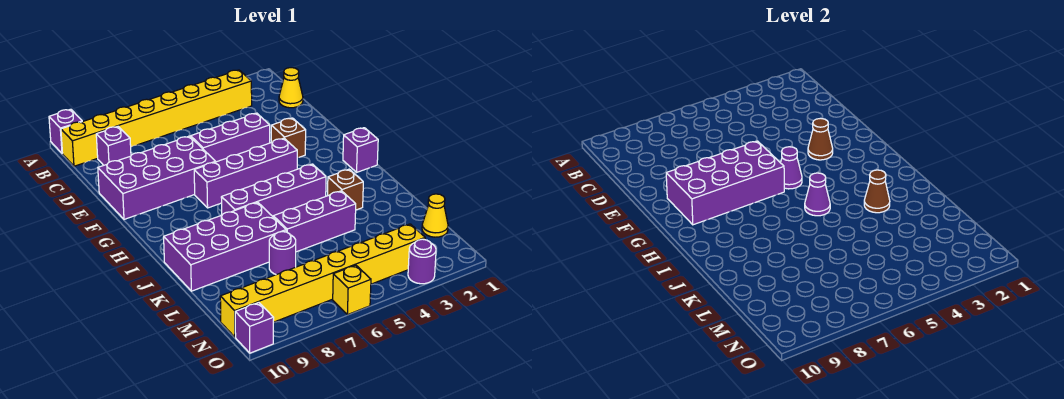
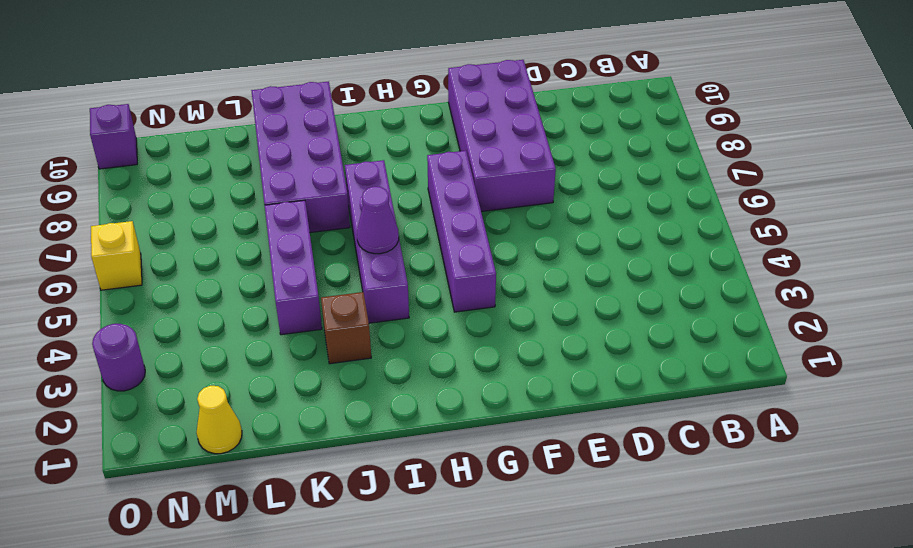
none -> purple 1x1 brick [49,109,82,153]
none -> yellow 1x8 brick [61,70,252,166]
none -> yellow 1x1 cone [279,68,303,108]

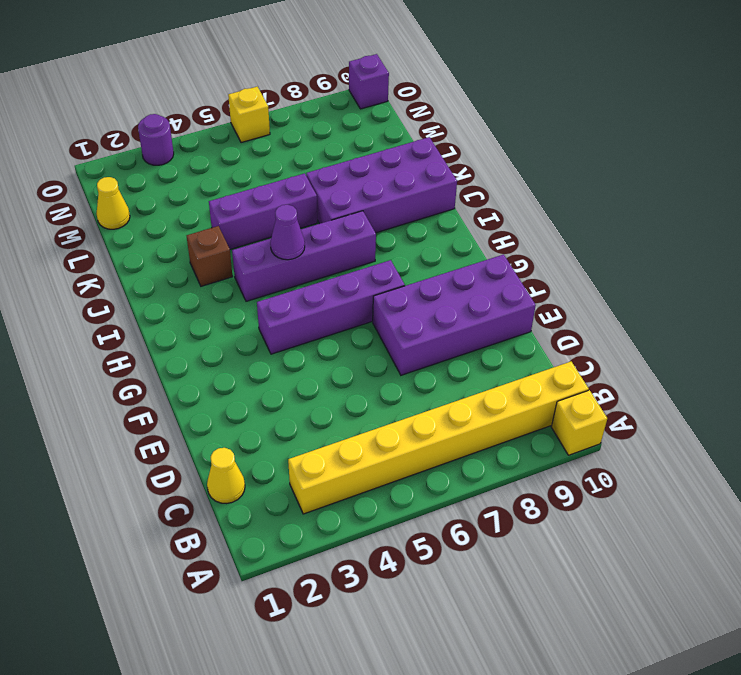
yellow 1x1 brick [552,390,607,455] -> purple 1x1 brick [49,109,82,153]
none -> purple 1x1 brick [96,127,131,165]
none -> purple 1x3 brick [191,113,270,162]
none -> brown 1x1 brick [271,118,306,158]

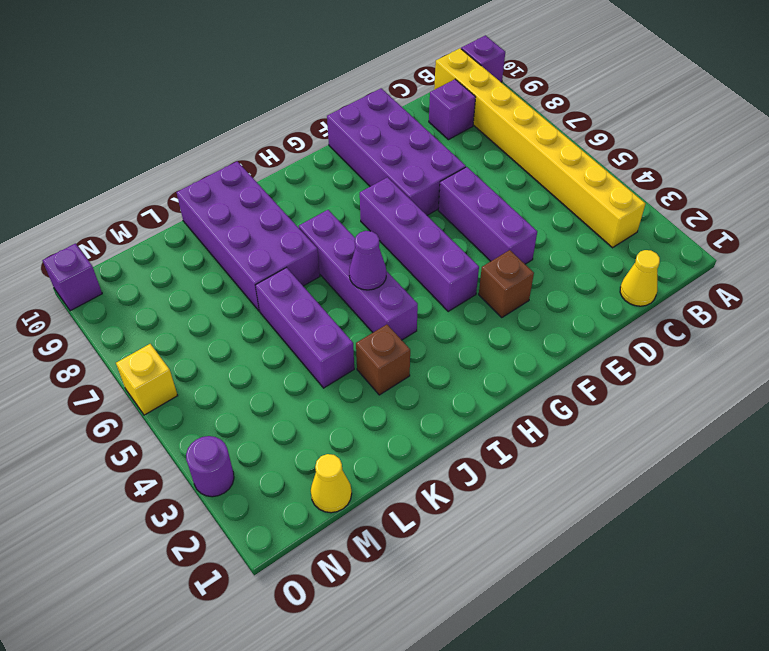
none -> purple 1x1 brick [343,128,378,172]
none -> purple 1x1 round brick [269,232,296,275]
none -> yellow 1x8 brick [220,224,425,337]

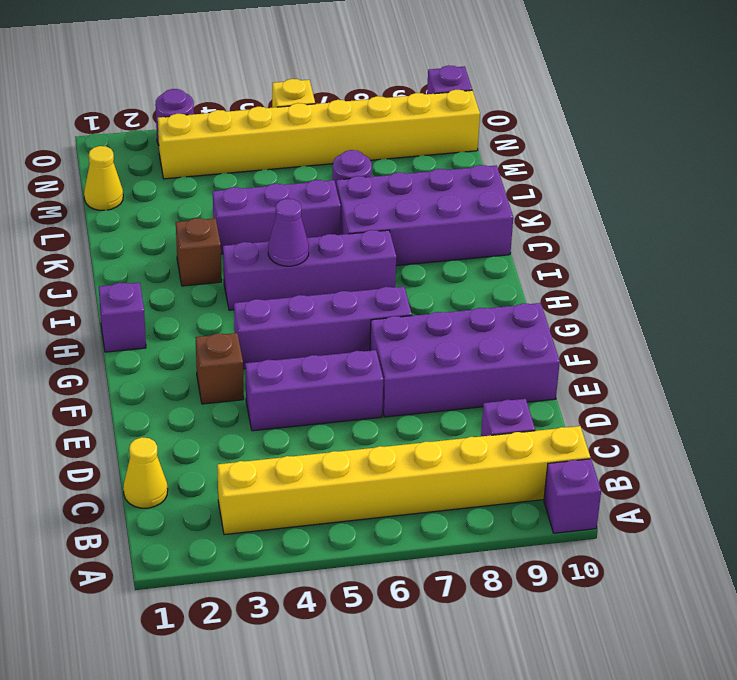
none -> brown 1x1 cone [808,118,833,160]
none -> purple 2x4 brick [666,141,784,225]
none -> purple 1x1 cone [781,147,802,189]

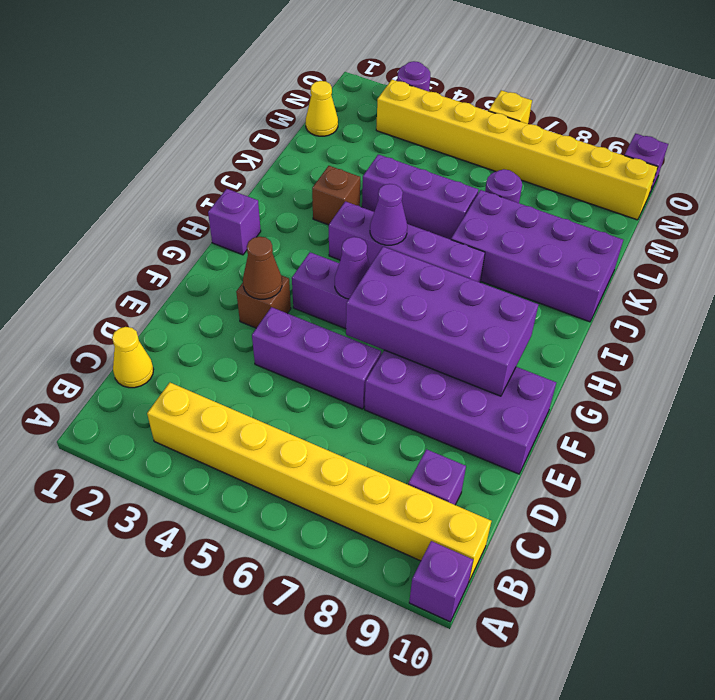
none -> brown 1x1 cone [864,170,890,213]

